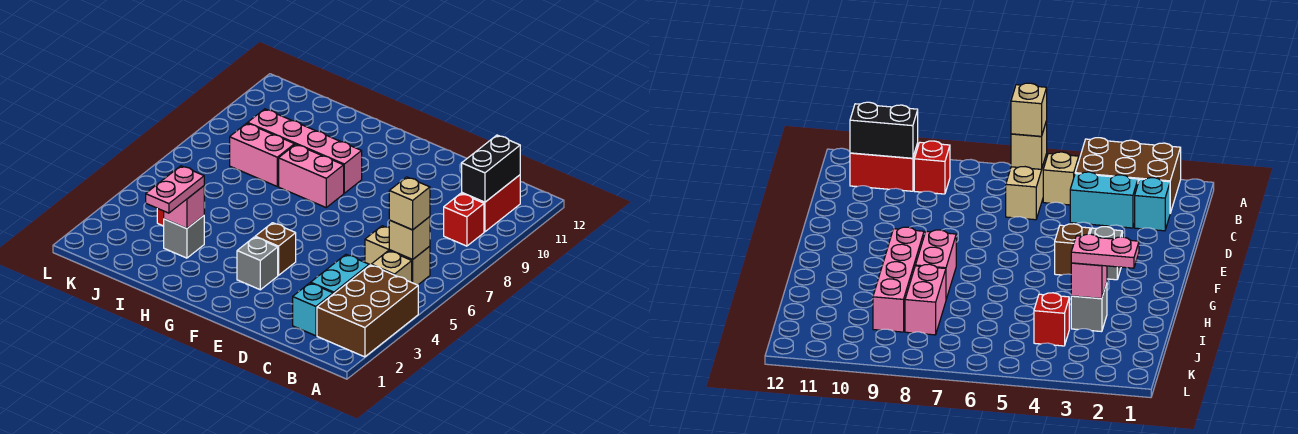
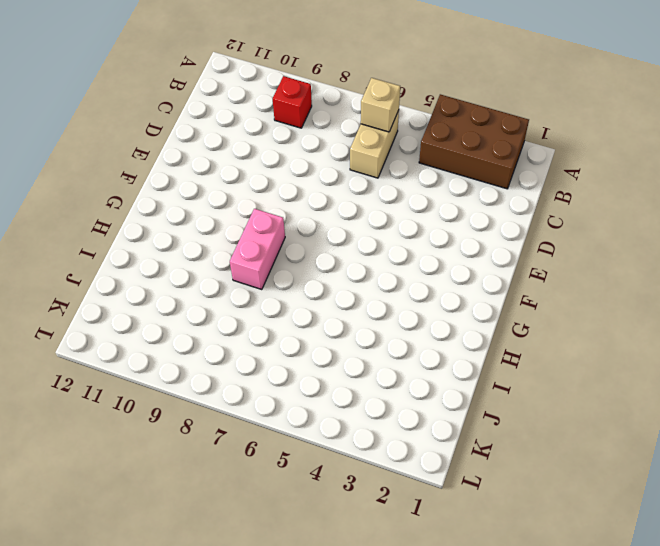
none -> tan 1x1 brick [371,251,412,282]
none -> red 1x2 brick [462,175,520,232]
none -> cyan 1x1 brick [293,283,333,336]

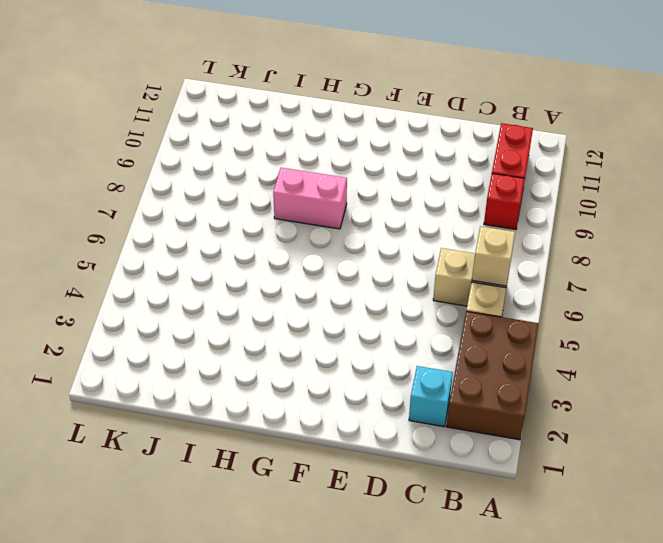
none -> cyan 1x2 brick [311,255,369,294]
none -> grey 1x1 brick [237,237,278,290]
none -> brown 1x1 brick [255,223,296,275]

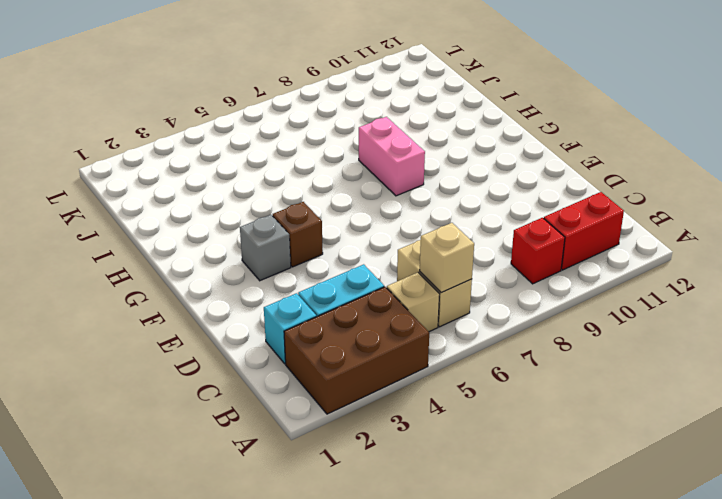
none -> pink 1x4 brick [248,109,362,193]
none -> grey 1x1 brick [164,216,204,258]
none -> pink 1x2 brick [230,123,295,186]

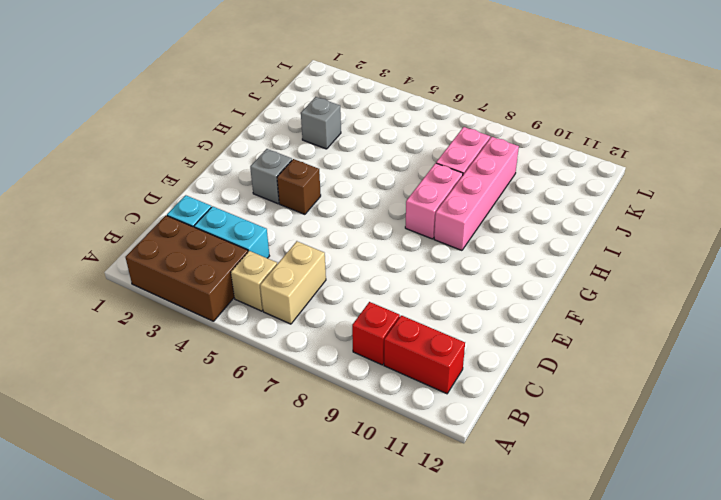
none -> red 1x1 brick [1034,293,1069,346]
none -> tan 1x1 brick [389,217,430,259]
none -> black 1x2 brick [462,135,520,202]

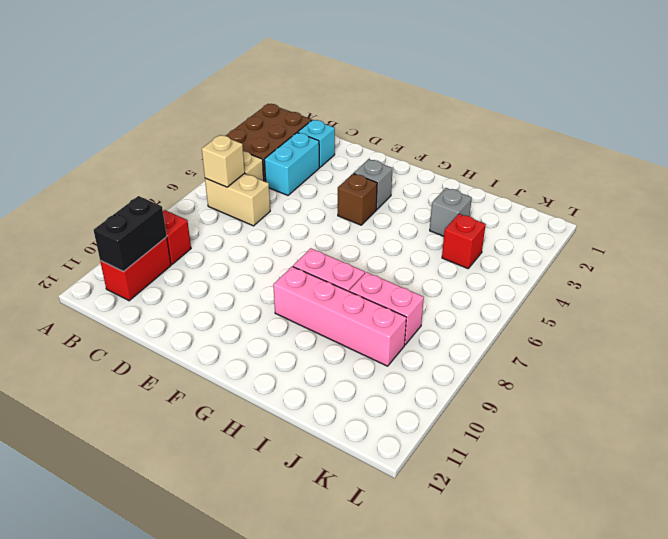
none -> pink 1x1 brick [164,186,204,229]
none -> tan 1x1 brick [389,177,430,230]
none -> pink 1x2 plate [146,166,204,213]

